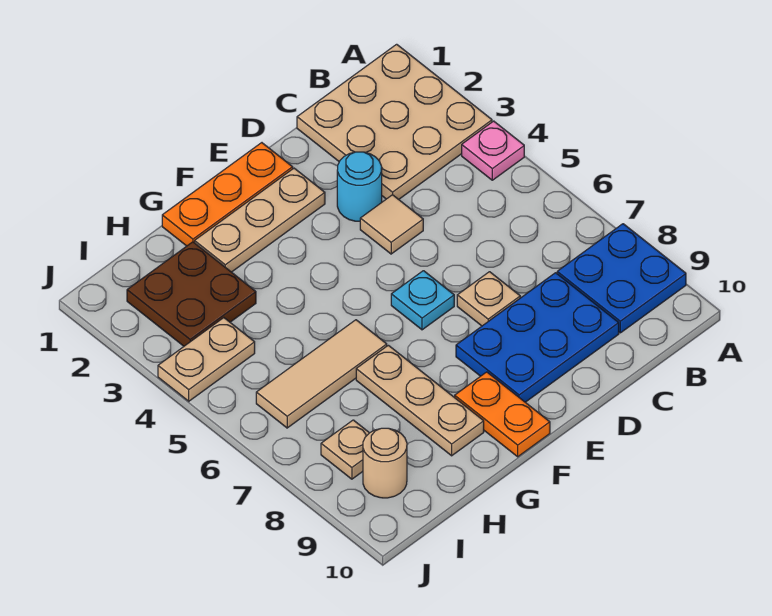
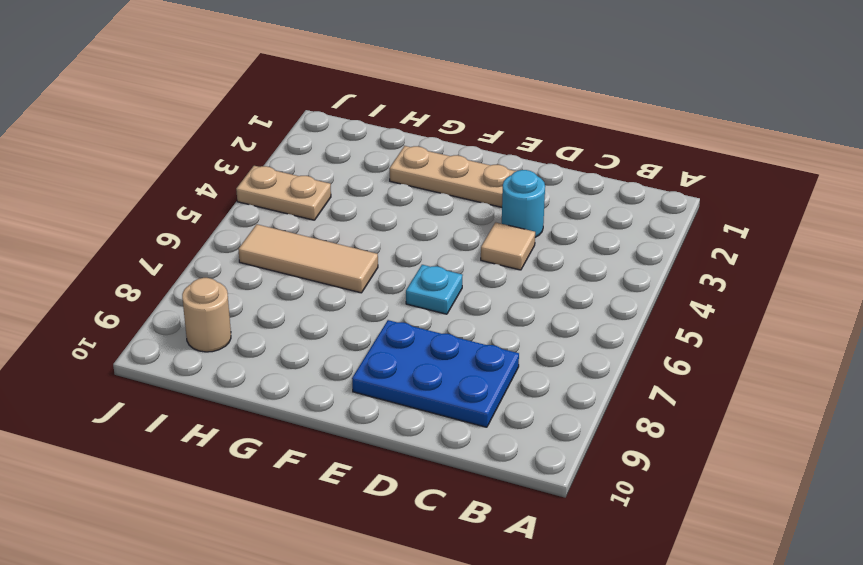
none -> tan 3x3 plate [297,44,492,199]
none -> pink 1x1 plate [462,121,524,180]
none -> blue 2x2 plate [557,224,686,333]

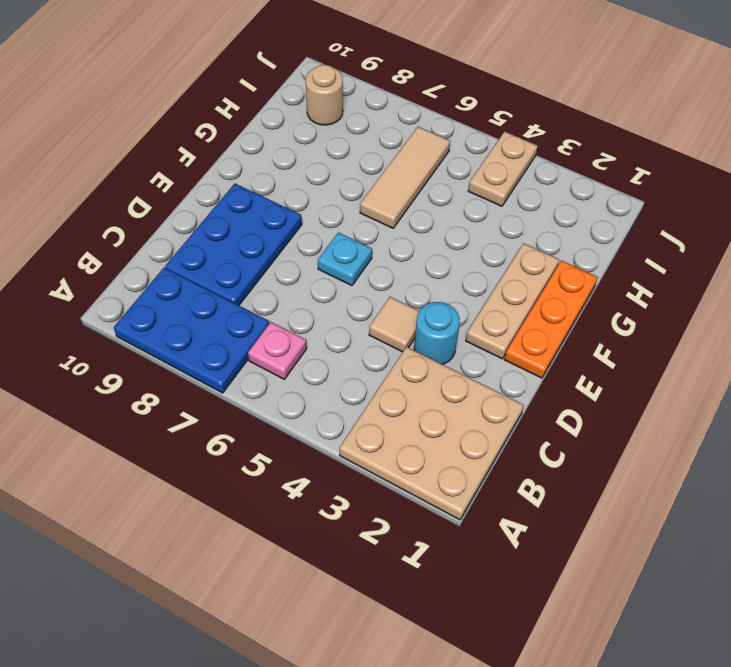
blue 2x3 plate [114,268,269,393] -> blue 2x2 plate [557,224,686,333]
pink 1x1 plate [248,322,307,379] -> pink 1x1 plate moved to [462,121,524,180]
none -> tan 1x1 plate [457,272,520,326]
none -> orange 1x2 plate [455,372,550,457]
none -> tan 1x3 plate [356,345,484,456]

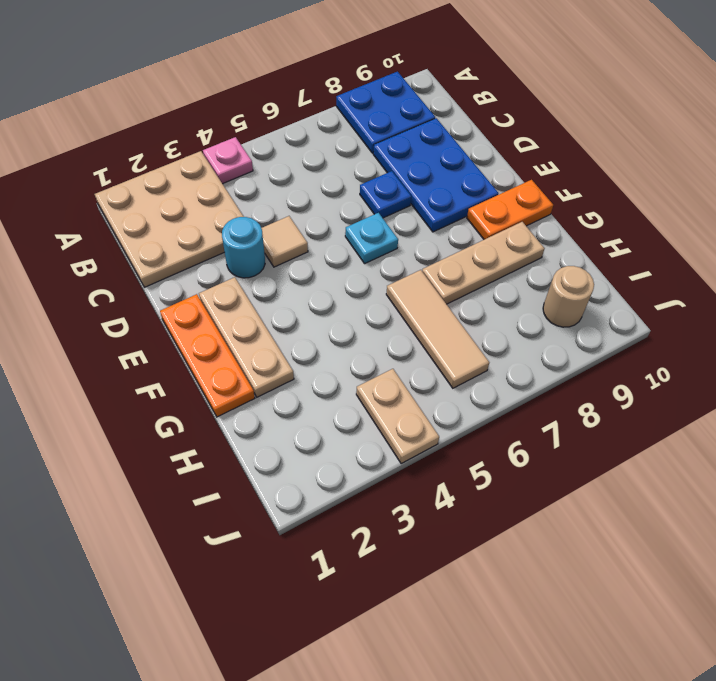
blue 1x1 plate [360,171,411,218] -> tan 1x1 plate [457,272,520,326]
none -> brown 2x2 plate [127,242,256,346]
none -> tan 1x1 plate [321,420,369,479]

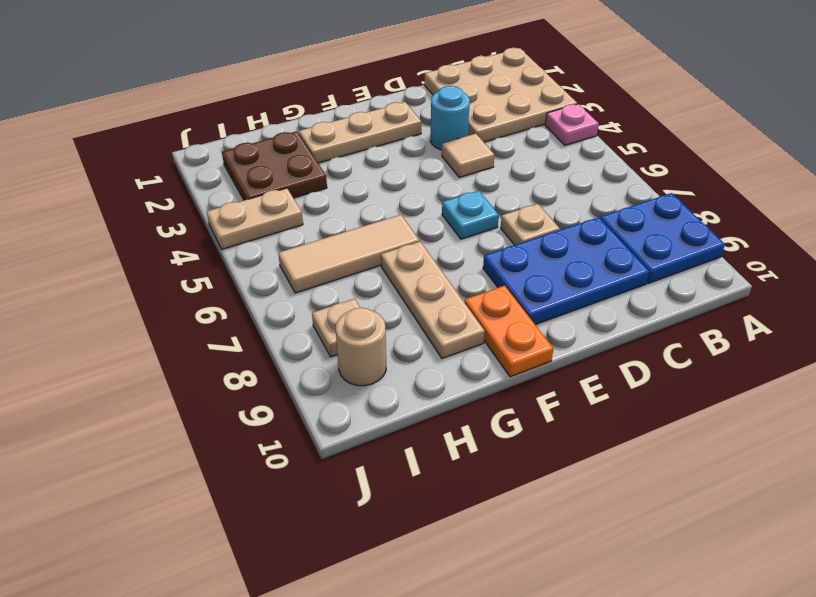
none -> orange 1x3 plate [162,143,293,246]

